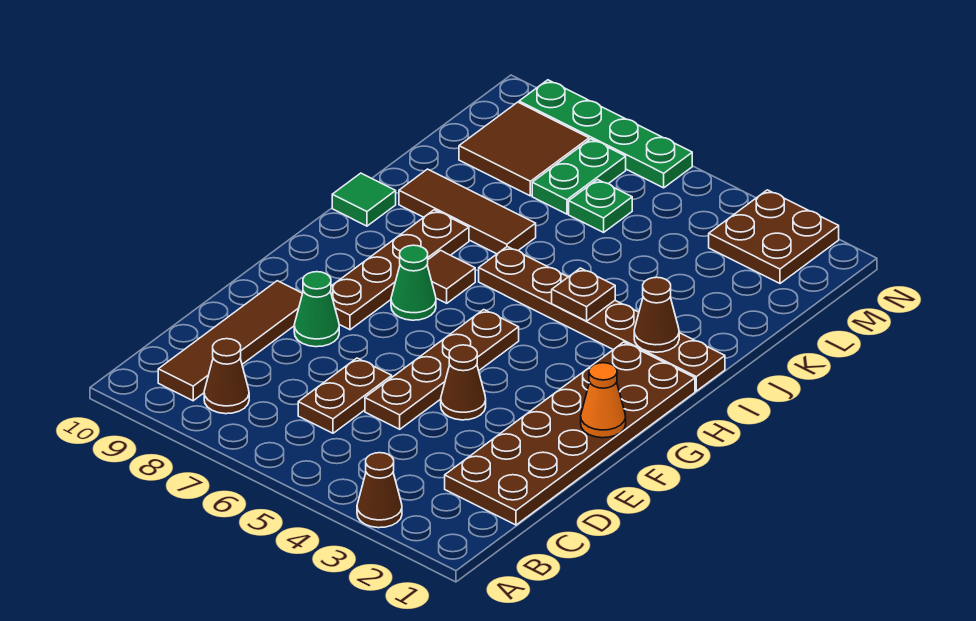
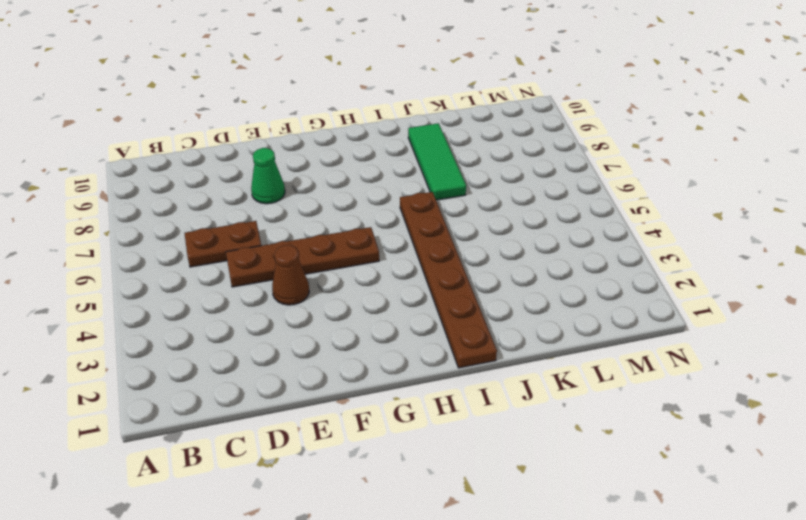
green 1x3 tile [408,123,466,200] -> brown 1x3 tile [399,169,536,254]
none -> brown 1x1 cone [357,453,402,528]
none -> brown 1x1 cone [204,339,249,414]
none -> brown 1x4 tile [158,281,303,401]

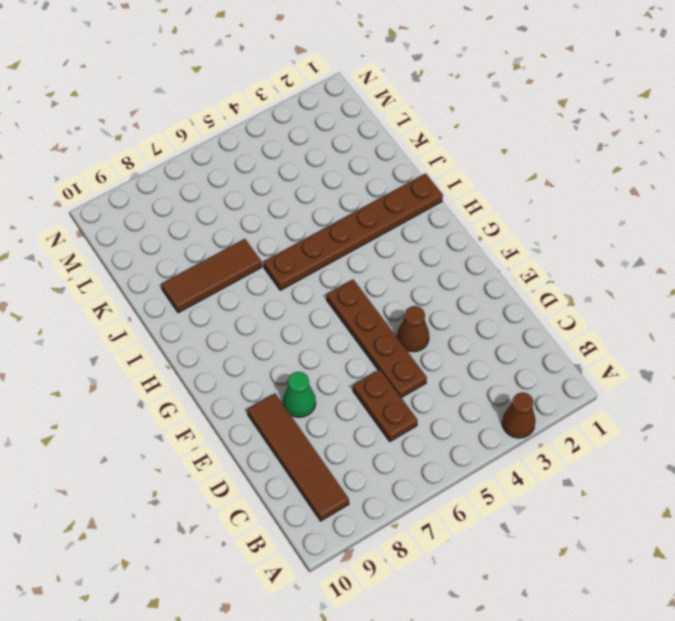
none -> brown 1x1 cone [204,339,249,414]
none -> brown 2x6 plate [445,342,695,525]
none -> brown 1x4 plate [331,210,469,330]

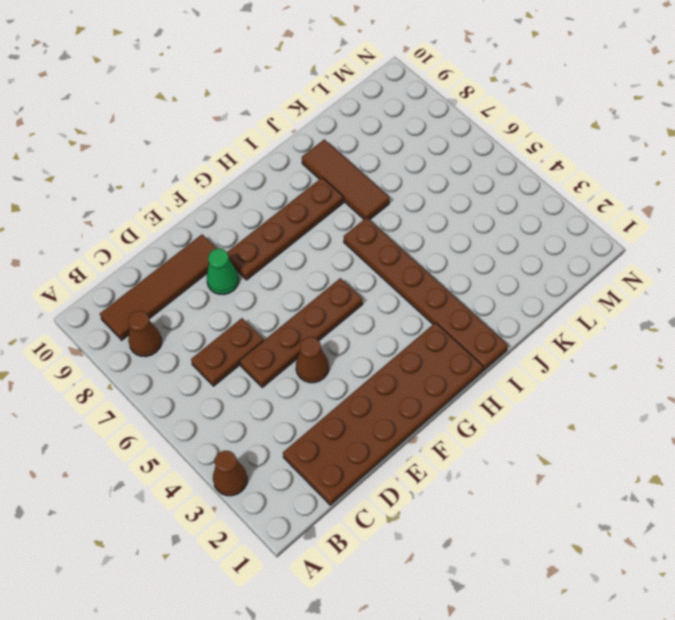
none -> green 1x1 cone [391,245,436,320]
none -> brown 1x1 tile [427,250,475,303]
none -> green 1x1 tile [332,173,396,226]

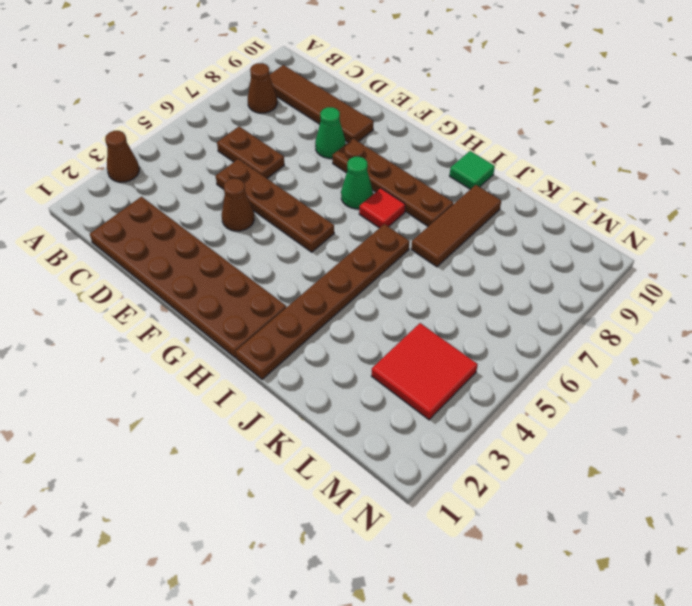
red 1x1 tile [359,188,405,228] -> brown 1x1 tile [427,250,475,303]
red 2x2 tile [372,323,478,420] -> brown 2x2 plate [709,190,839,283]
none -> green 1x1 plate [569,180,632,232]
none -> green 1x2 plate [532,139,626,214]
none -> brown 2x2 tile [459,102,589,196]

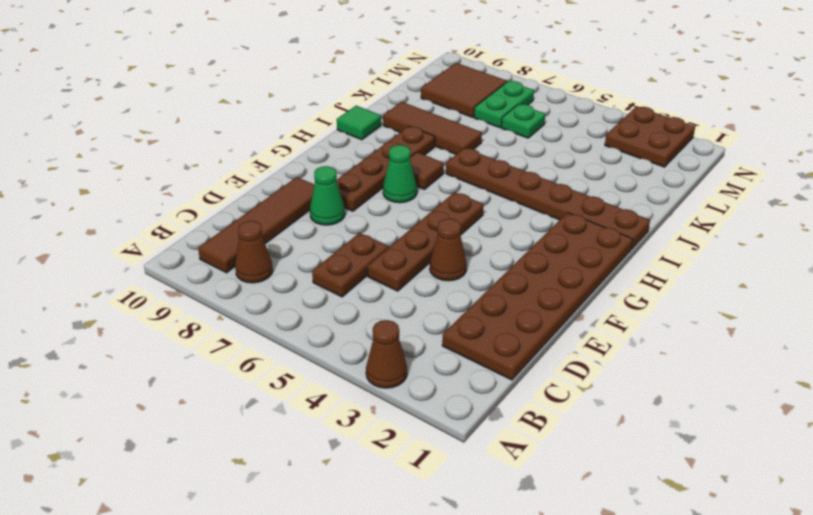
none -> green 1x4 plate [519,80,692,188]
none -> orange 1x1 cone [581,363,626,438]
none -> brown 1x1 cone [634,277,679,352]

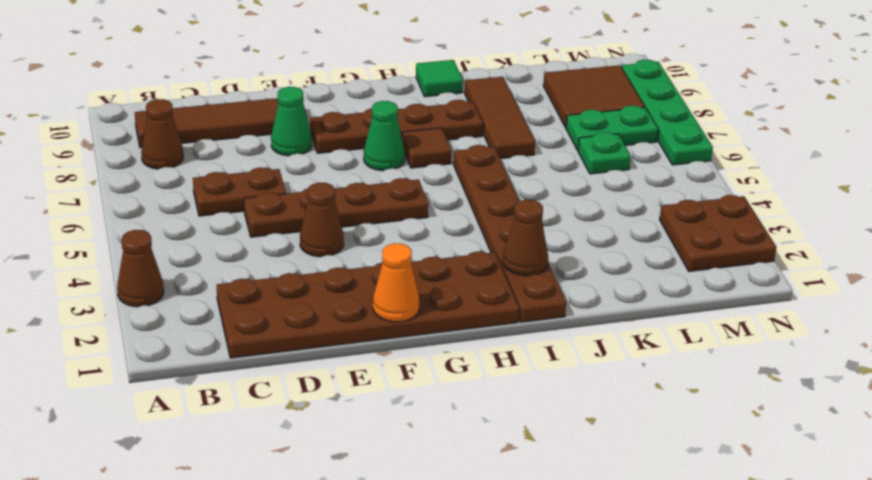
none -> brown 1x1 plate [552,268,615,321]

